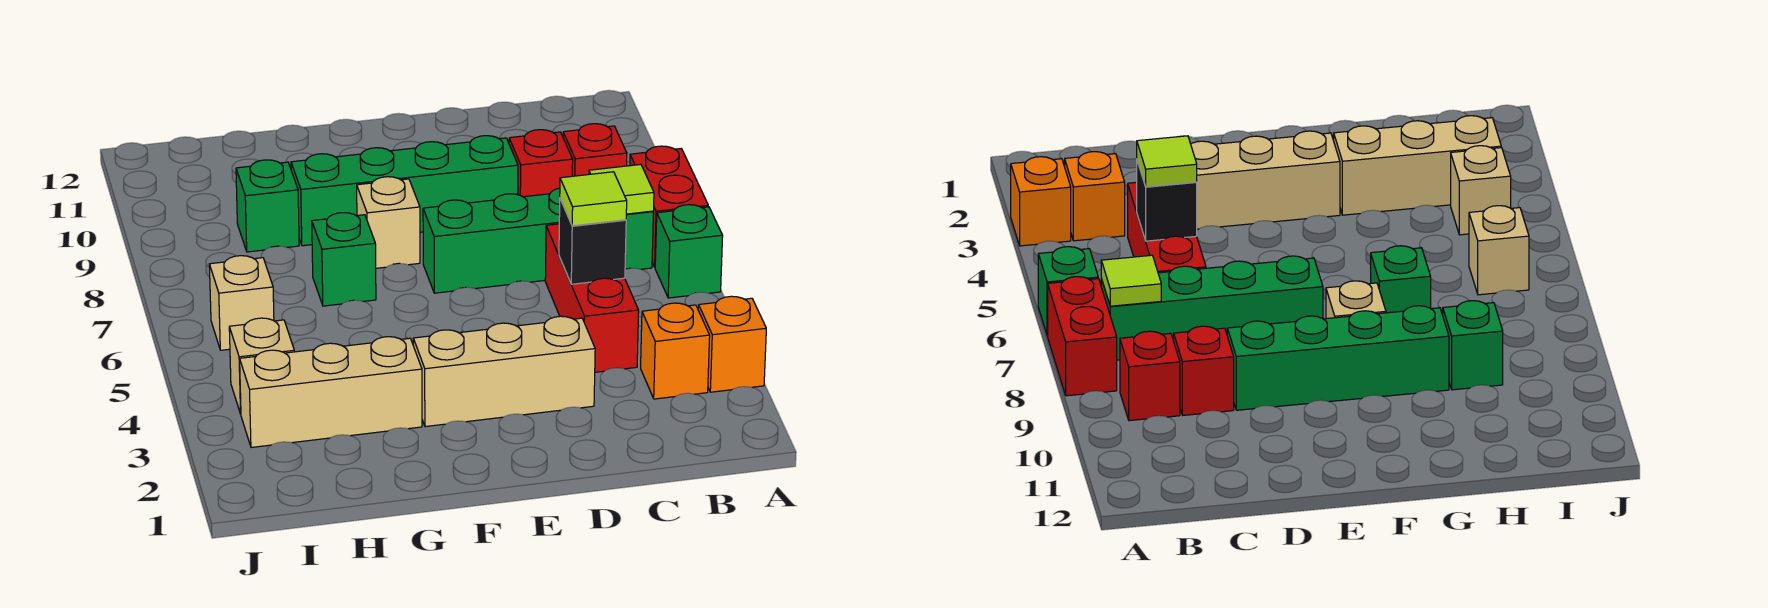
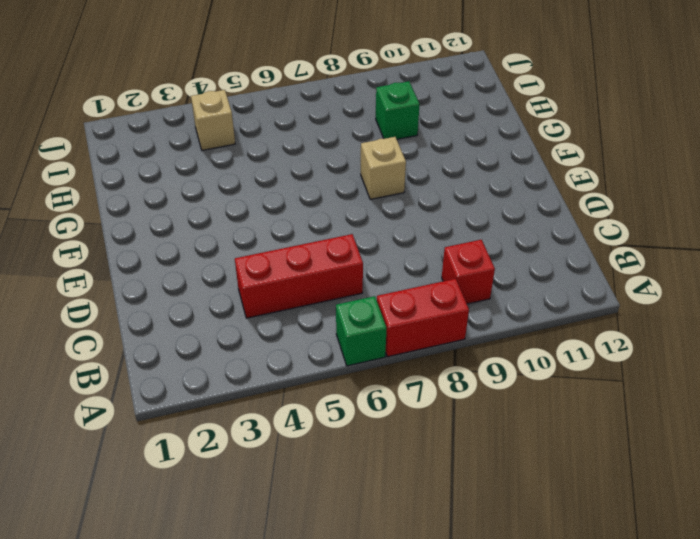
none -> orange 1x1 brick [698,296,766,392]
none -> orange 1x1 brick [641,303,710,399]
none -> green 1x4 brick [423,188,653,293]

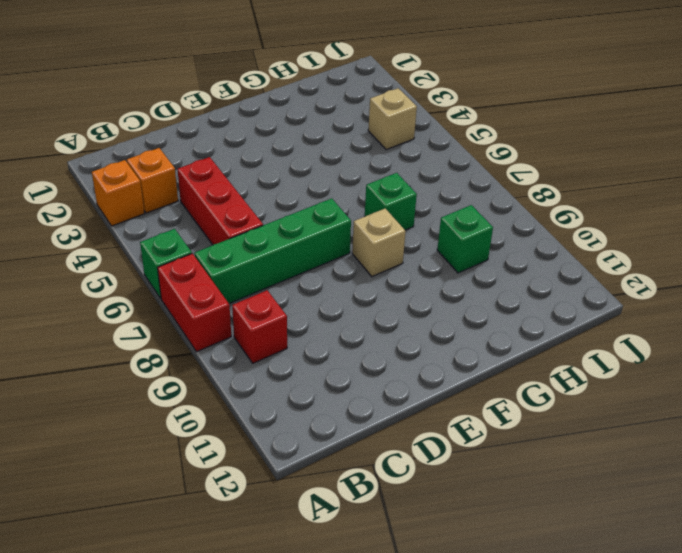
none -> red 1x1 brick [509,130,573,197]
none -> tan 1x3 brick [413,316,595,427]
none -> green 1x4 brick [291,136,518,246]

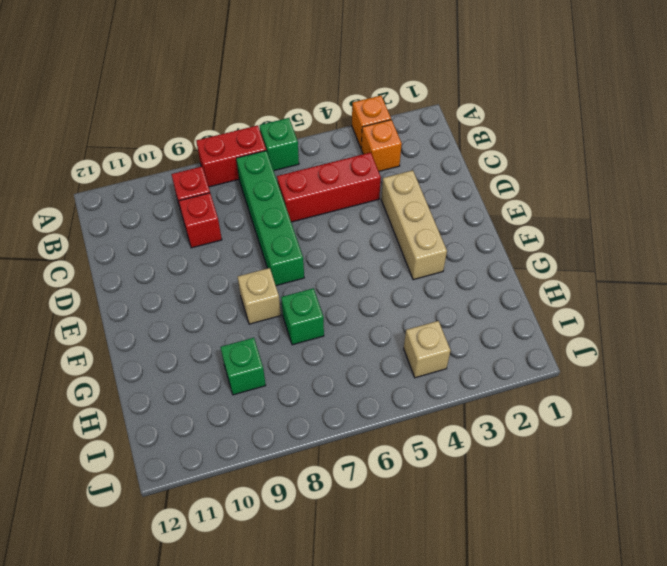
none -> green 1x4 brick [291,136,518,246]
none -> tan 1x3 brick [240,337,422,447]
none -> tan 1x1 brick [209,256,274,350]

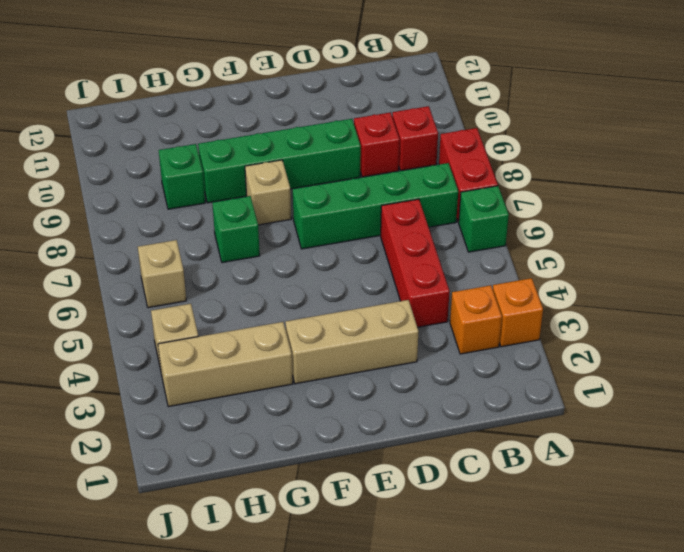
none -> lime 1x1 tile [589,164,654,214]
none -> black 1x1 brick [559,199,626,284]
none -> lime 1x1 tile [560,172,627,226]

